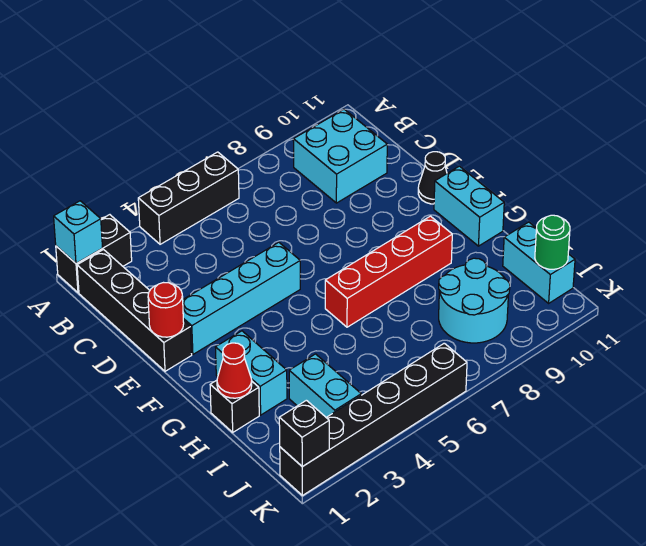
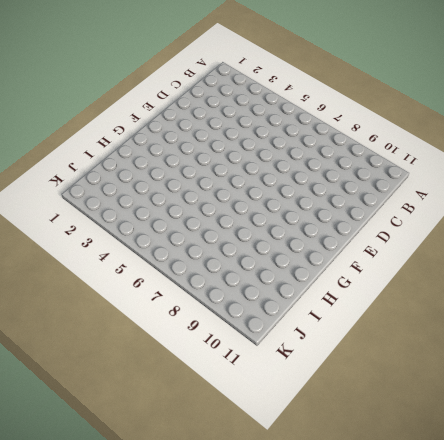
none -> black 1x2 brick [56,215,132,293]
none -> black 1x3 brick [138,152,239,244]
none -> black 1x4 brick [77,250,192,371]

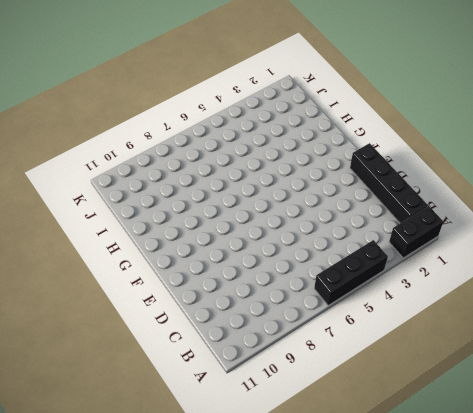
none -> cyan 2x2 brick [293,109,387,203]
none -> cyan 1x4 brick [183,242,300,354]
none -> black 1x1 cone [418,152,447,204]

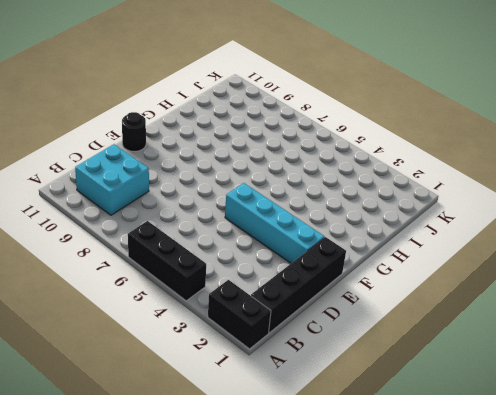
black 1x1 round brick [122,112,146,151] -> black 1x1 cone [418,152,447,204]
none -> cyan 1x2 brick [434,166,504,246]
none -> cyan 1x2 brick [215,331,287,415]
none -> red 1x4 brick [325,216,452,327]

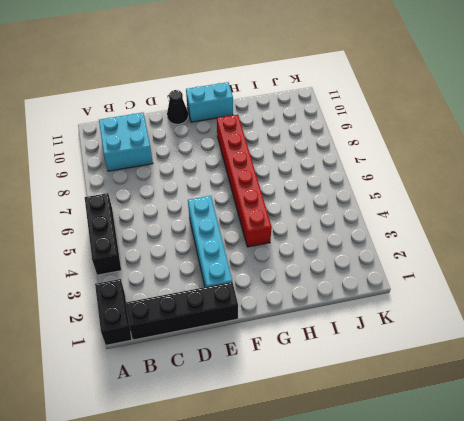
red 1x6 brick [217,115,272,247] -> red 1x4 brick [325,216,452,327]
none -> cyan 1x2 brick [215,331,287,415]
none -> black 1x1 brick [210,380,259,432]
none -> cyan 1x2 brick [289,354,361,417]

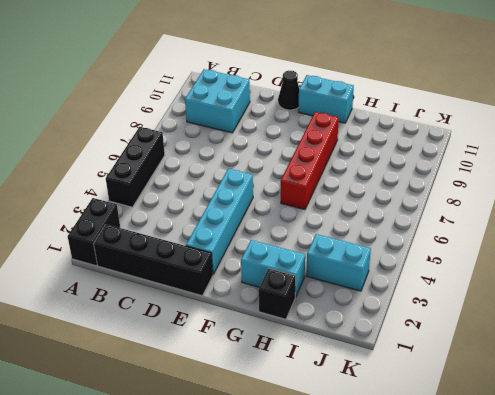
none -> cyan 2x2 round brick [439,258,510,343]
none -> cyan 1x2 brick [503,222,575,303]
none -> black 1x6 brick [280,343,467,496]

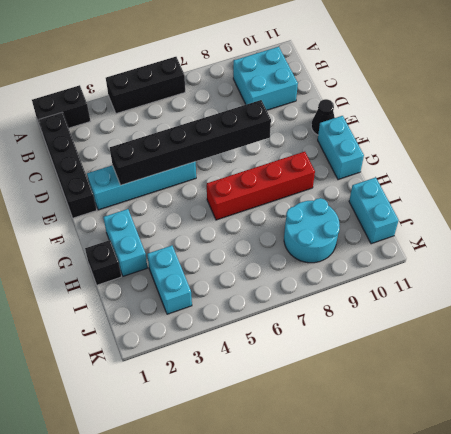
black 1x6 brick [110,100,271,185] -> black 1x6 brick moved to [280,343,467,496]
none -> cyan 1x1 brick [54,201,103,264]
none -> red 1x1 round brick [148,283,184,337]
none -> red 1x1 cone [217,343,252,398]

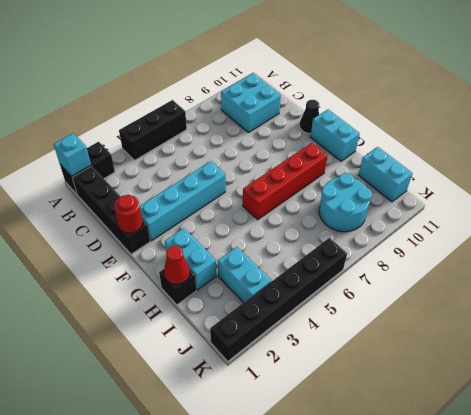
none -> green 1x1 round brick [535,215,570,269]
none -> black 1x1 brick [279,400,329,467]

